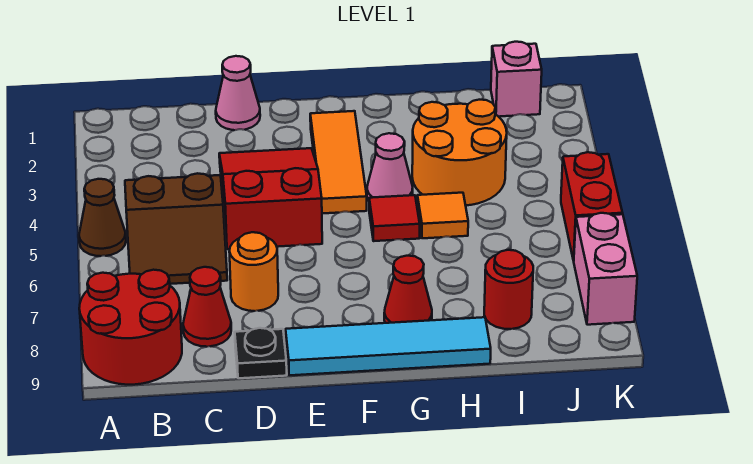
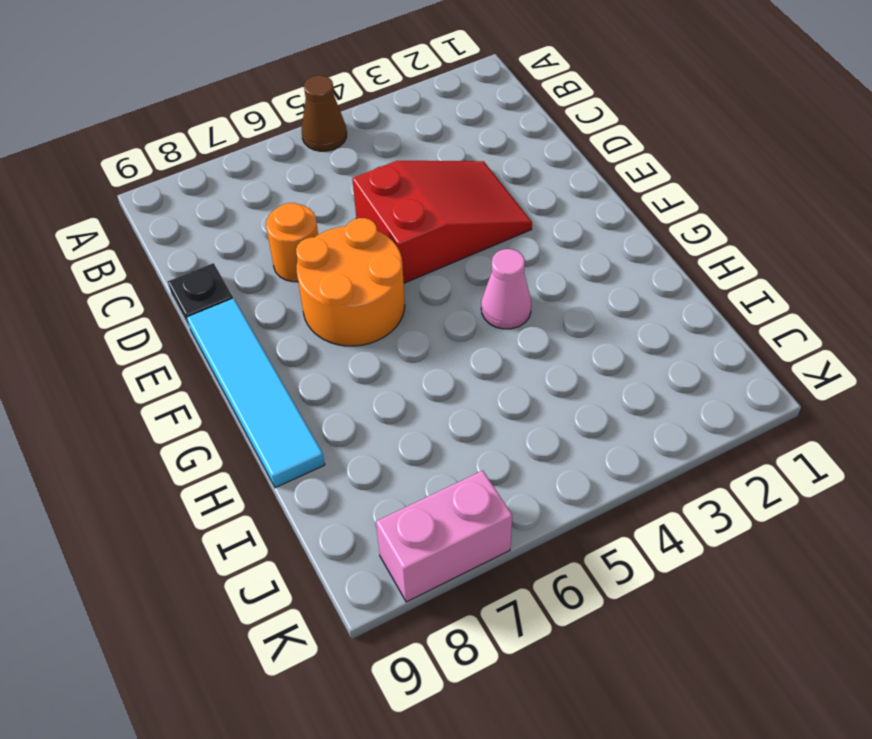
orange 2x2 round brick [296,218,405,346] -> orange 2x2 round brick moved to [412,100,507,205]
none -> red 2x2 round brick [79,270,182,385]
none -> brown 2x2 slope [125,173,227,284]
none -> red 1x1 cone [183,267,231,347]

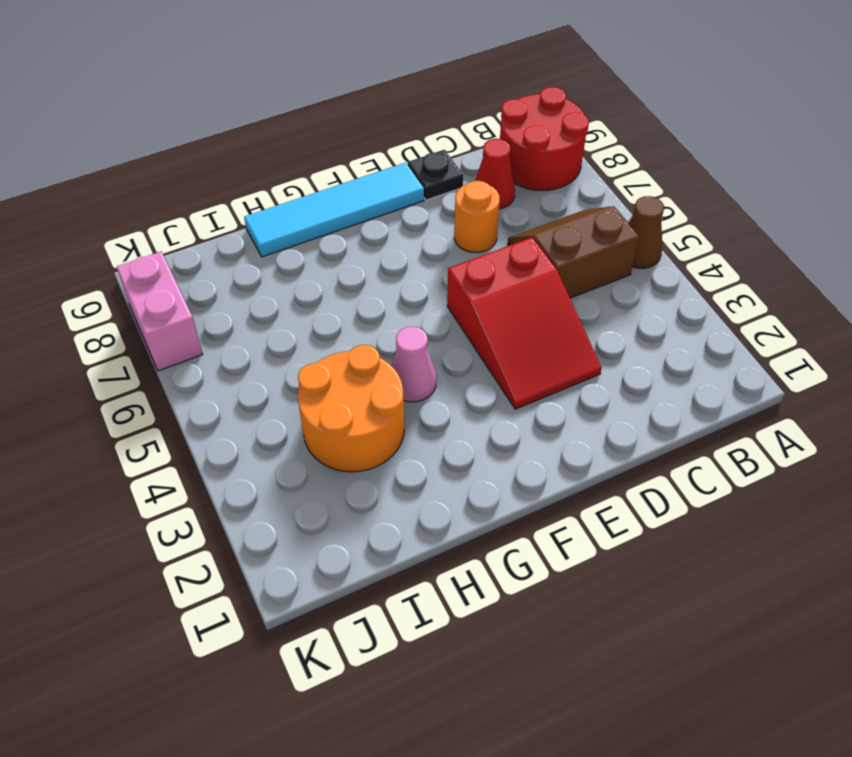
none -> pink 1x1 cone [216,56,260,130]
none -> orange 1x3 tile [310,111,367,214]
none -> red 1x1 tile [369,195,420,241]

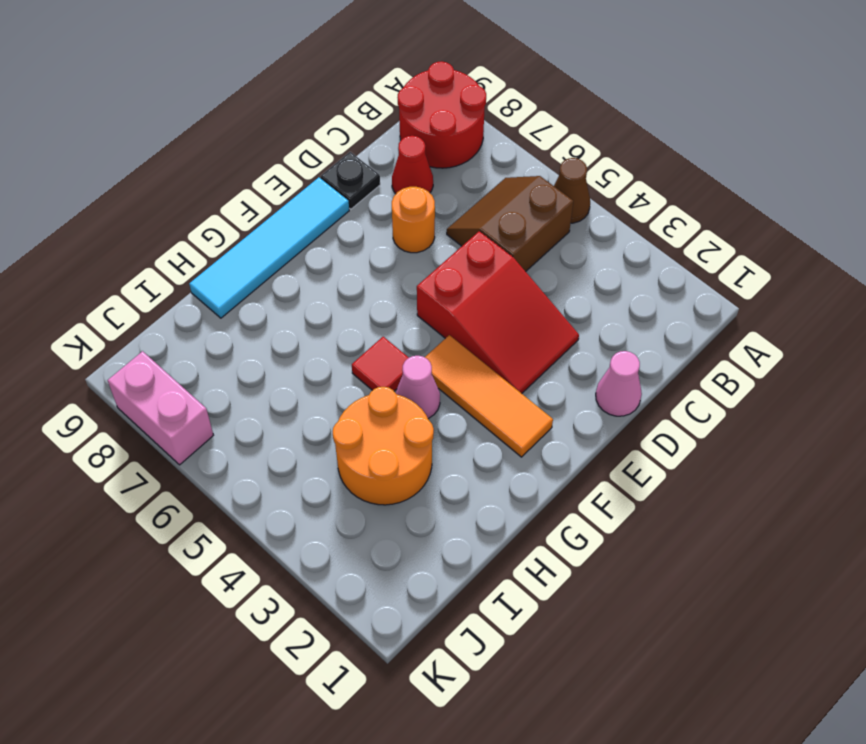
none -> red 1x1 cone [384,256,432,323]
none -> orange 1x1 tile [417,193,468,238]
none -> red 1x1 round brick [484,250,533,329]

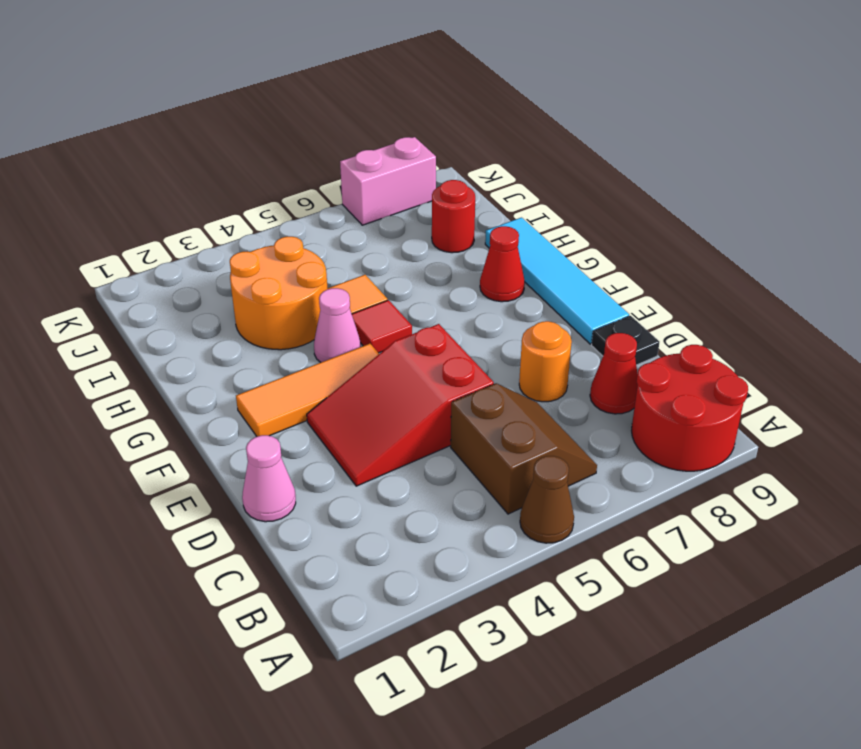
none -> pink 1x1 brick [491,42,542,117]
none -> red 1x2 brick [561,152,623,261]

